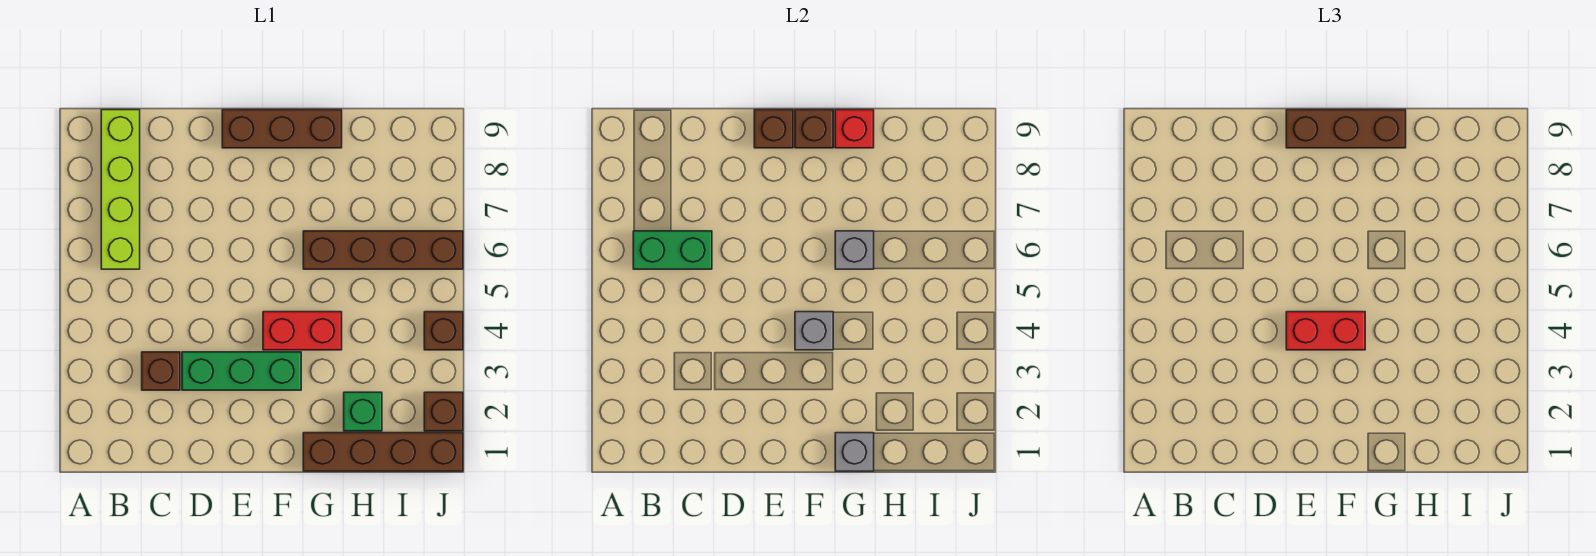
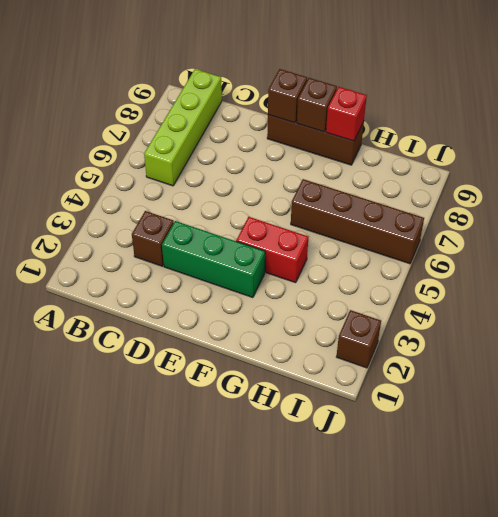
none -> brown 1x4 brick [303,433,463,471]
none -> green 1x1 brick [344,392,382,431]
none -> brown 1x1 brick [424,312,463,350]

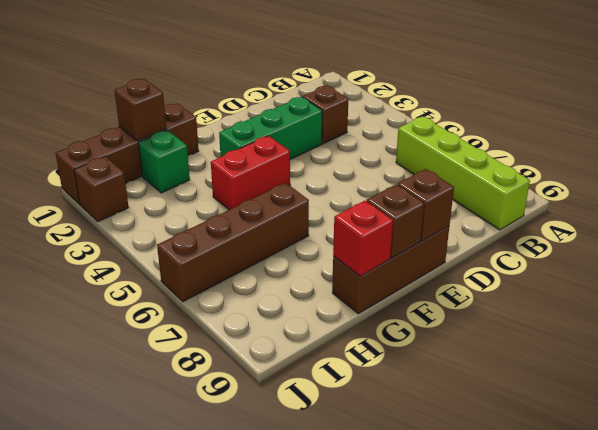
brown 1x1 brick [114,79,166,141] -> brown 1x1 brick moved to [424,312,463,350]
none -> green 1x2 brick [633,231,712,269]
none -> grey 1x1 brick [795,312,833,350]
none -> grey 1x1 brick [835,433,874,471]

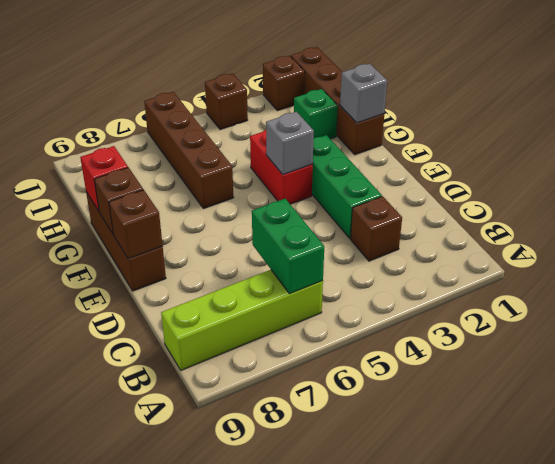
none -> grey 1x1 brick [835,231,874,269]
none -> red 1x2 brick [1286,312,1365,350]
none -> brown 1x3 brick [1286,110,1406,148]

